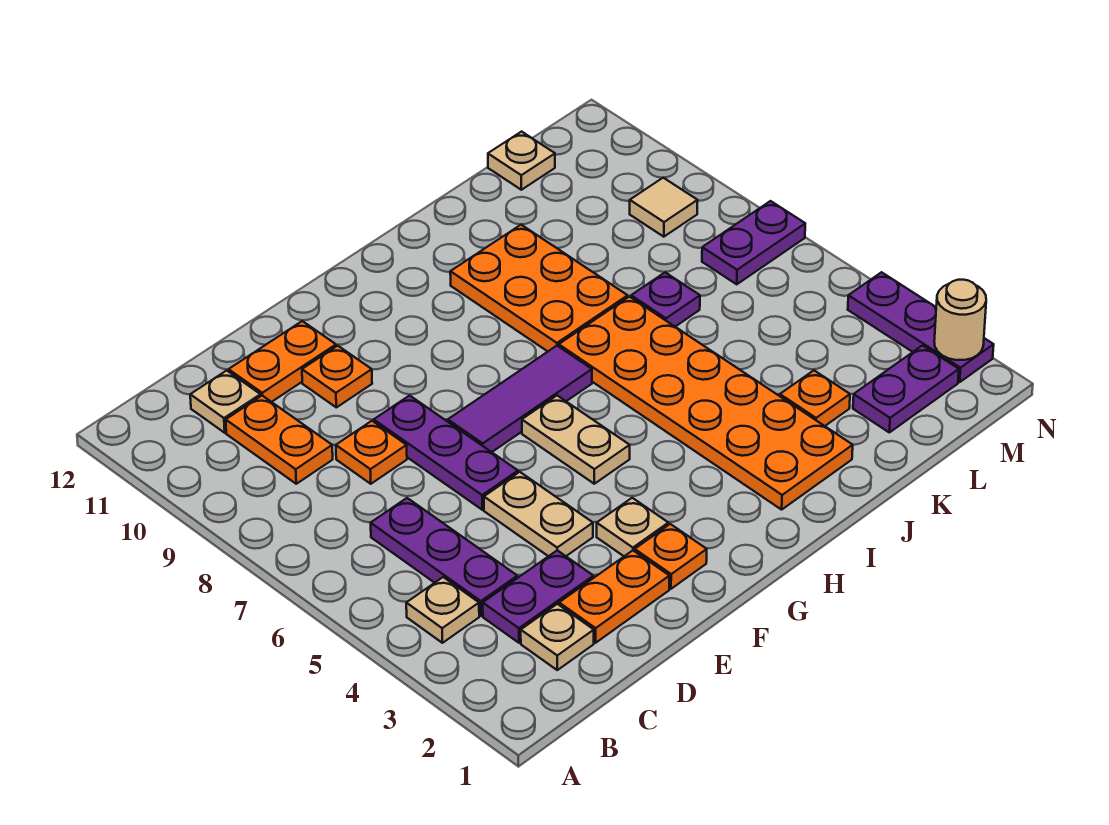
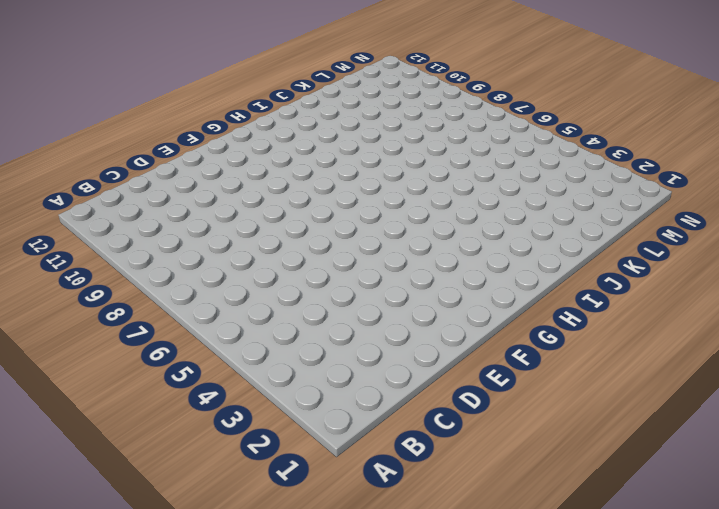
none -> tan 1x1 plate [406,577,479,643]
none -> tan 1x1 plate [521,604,594,670]
none -> purple 1x2 plate [483,550,593,643]

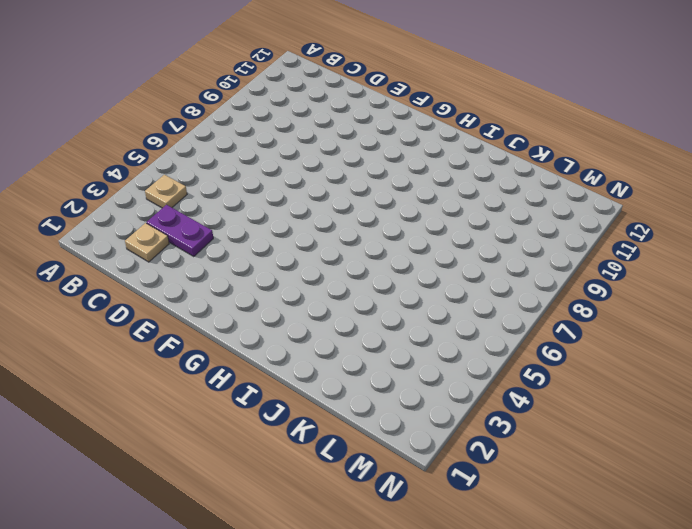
none -> purple 1x3 plate [371,498,517,616]
none -> orange 1x2 plate [226,396,333,484]
none -> tan 1x1 plate [190,371,260,433]

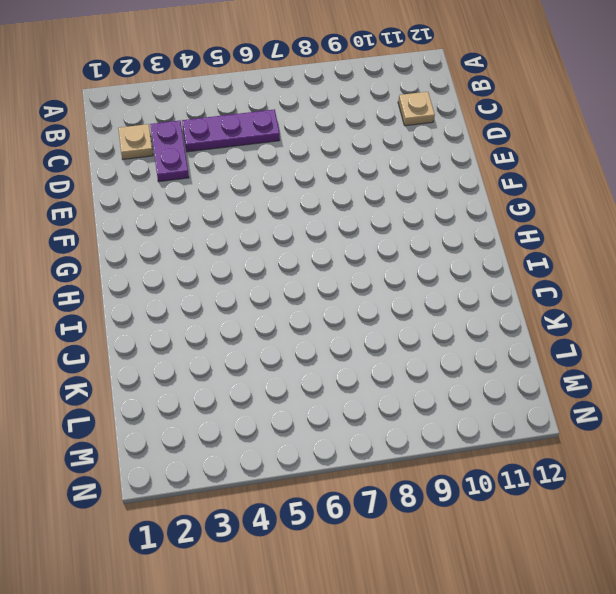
none -> tan 1x1 plate [406,577,479,643]
none -> orange 1x2 plate [226,396,333,484]
none -> orange 1x2 plate [559,551,669,643]

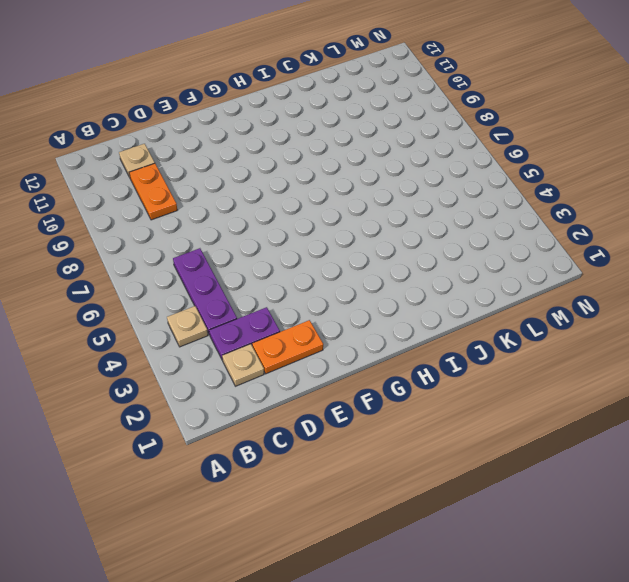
none -> orange 1x1 plate [336,421,407,484]
none -> orange 1x2 plate [229,321,336,402]
none -> tan 1x2 plate [484,472,593,556]

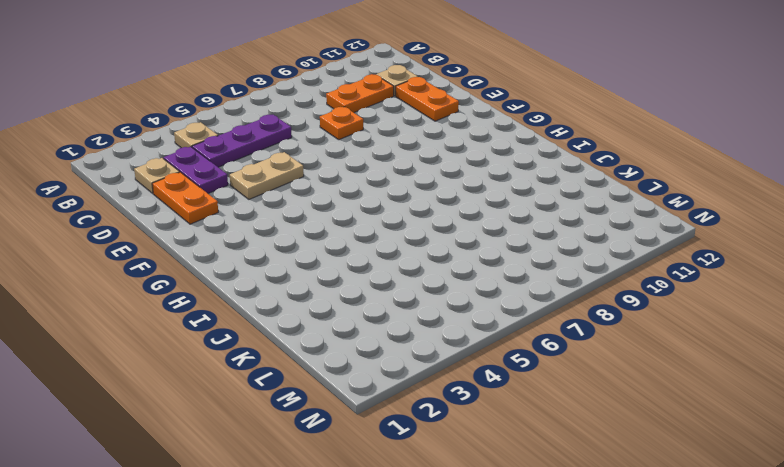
none -> purple 1x3 plate [374,396,518,510]
none -> orange 1x1 plate [302,346,372,407]
none -> orange 1x1 plate [635,524,707,589]

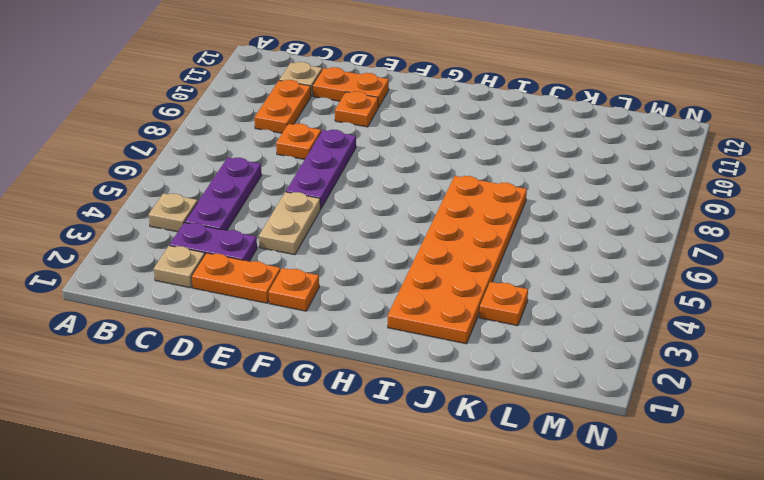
none -> tan 1x1 plate [597,498,668,556]
none -> purple 1x3 tile [448,346,592,452]
none -> tan 1x2 plate [522,396,630,484]

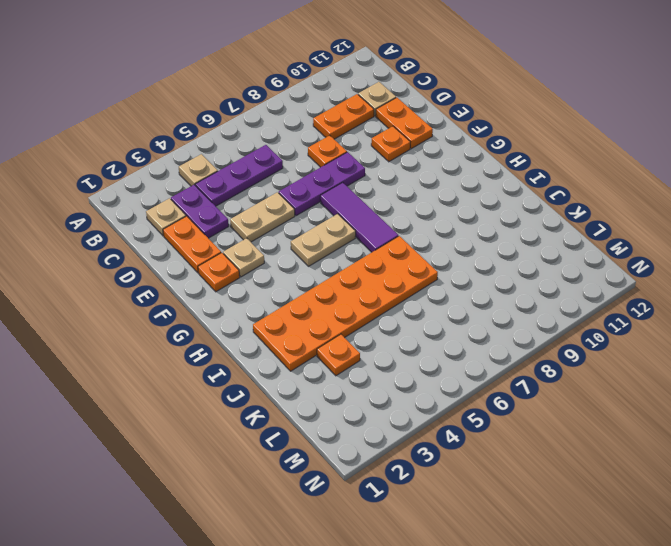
none -> orange 2x3 plate [450,225,628,351]
none -> purple 1x1 plate [631,272,700,327]
none -> purple 1x2 plate [853,346,959,432]

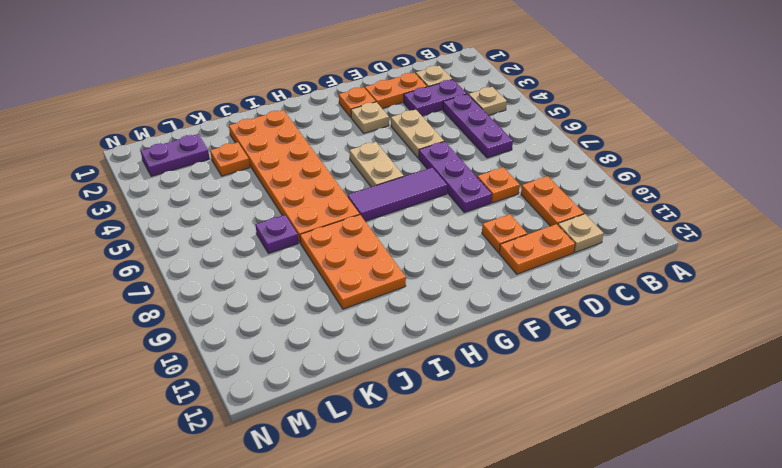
none -> tan 1x1 plate [488,132,555,190]
none -> purple 1x2 plate [702,201,805,284]
none -> tan 1x1 tile [630,178,698,237]

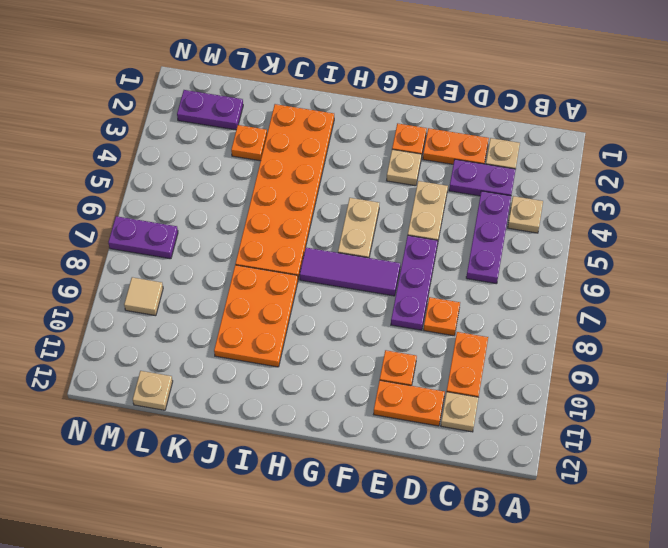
none -> purple 1x1 plate [631,272,700,327]
none -> purple 1x3 plate [848,272,994,382]
none -> tan 1x1 round brick [934,280,986,360]

